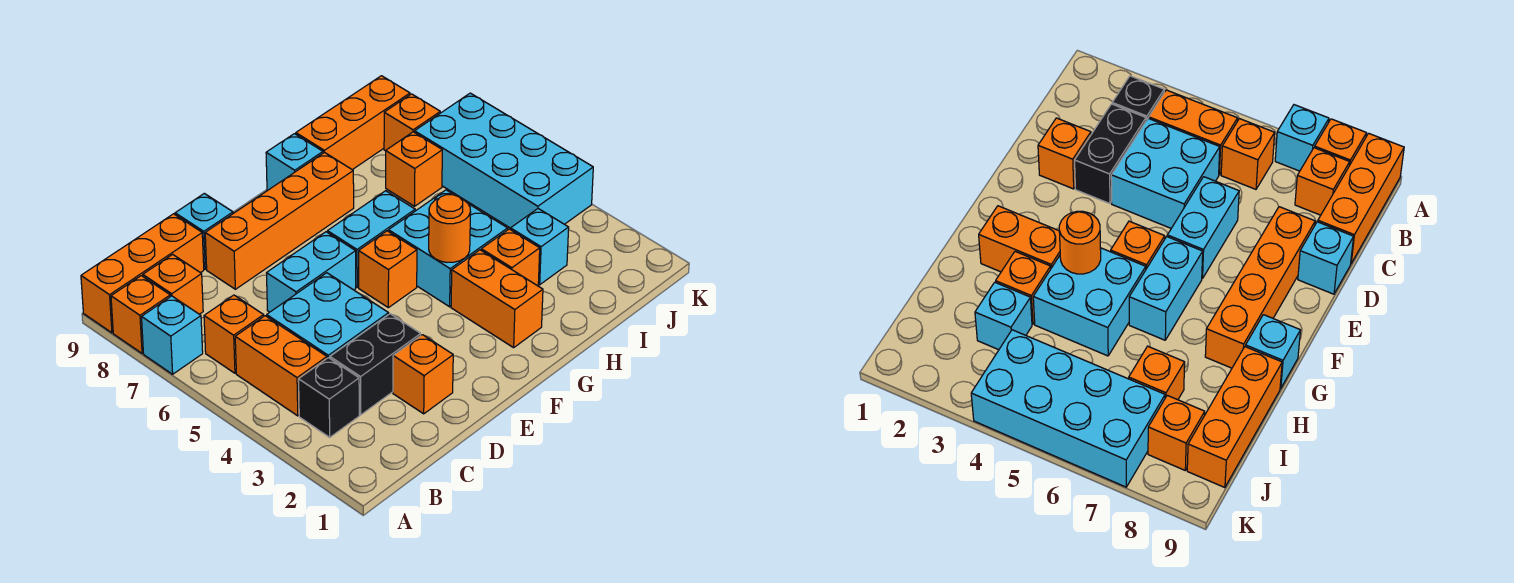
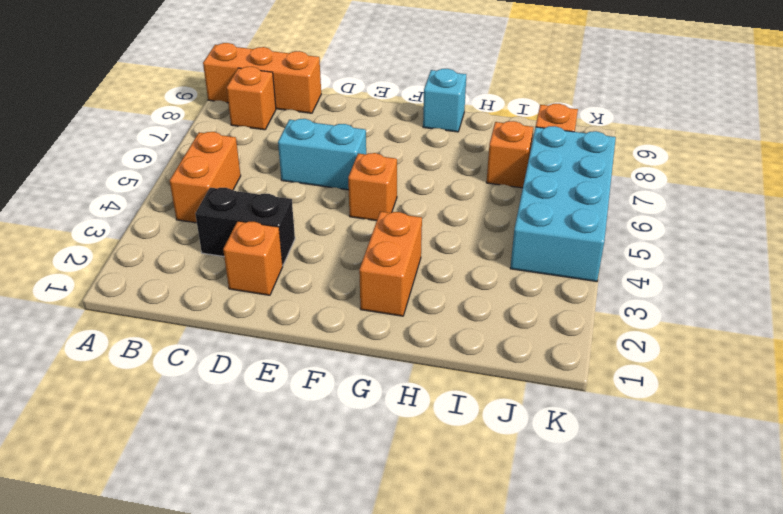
none -> cyan 1x1 brick [142,296,203,374]
none -> orange 1x1 brick [111,276,170,353]
none -> black 1x1 brick [299,358,359,437]

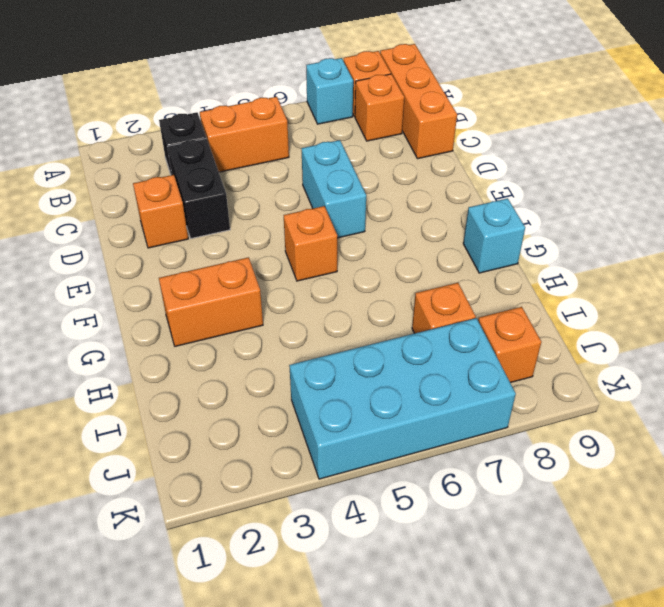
none -> orange 1x1 brick [204,295,264,373]
none -> cyan 2x2 brick [267,273,389,358]
none -> orange 1x4 brick [205,152,354,289]

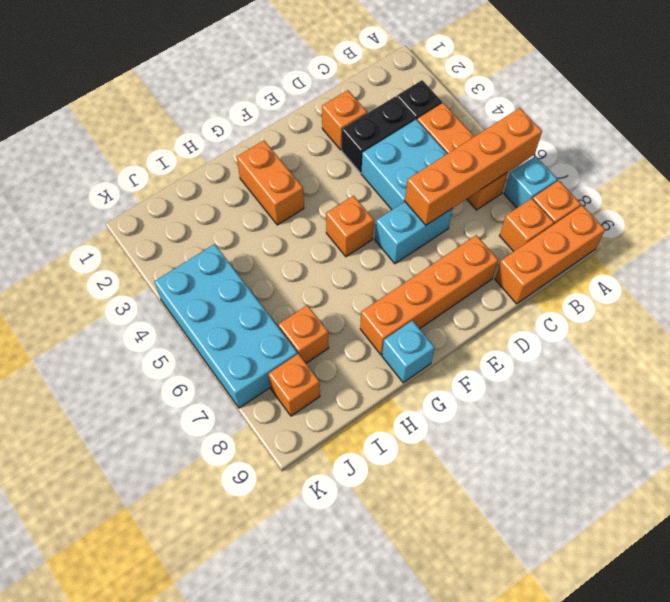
orange 1x4 brick [405,108,542,225] -> none
none -> cyan 1x1 brick [175,193,233,269]
none -> cyan 1x2 brick [327,191,415,287]
none -> cyan 2x2 brick [389,190,508,307]

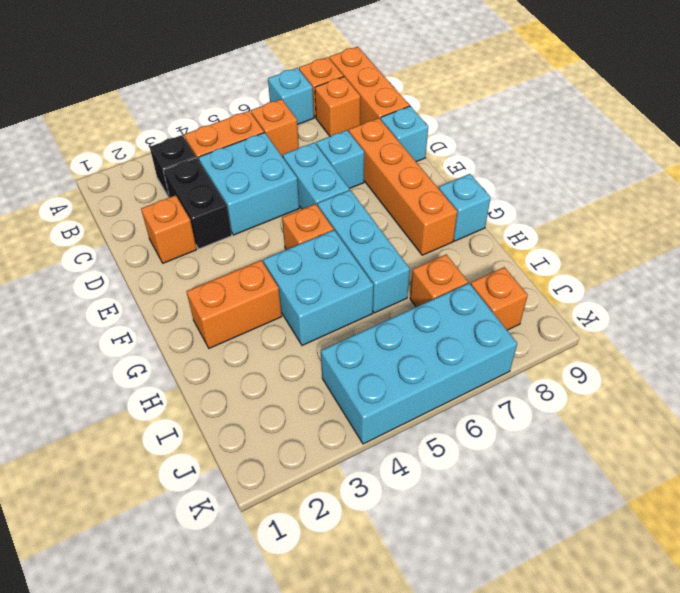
cyan 1x1 brick [316,130,364,189] -> cyan 1x1 brick moved to [511,209,569,285]
cyan 1x3 brick [318,190,410,313] -> cyan 1x2 brick [327,191,415,287]
none -> orange 1x1 brick [481,229,540,286]
none -> orange 1x3 brick [296,76,410,170]
none -> orange 1x1 round brick [429,195,471,262]

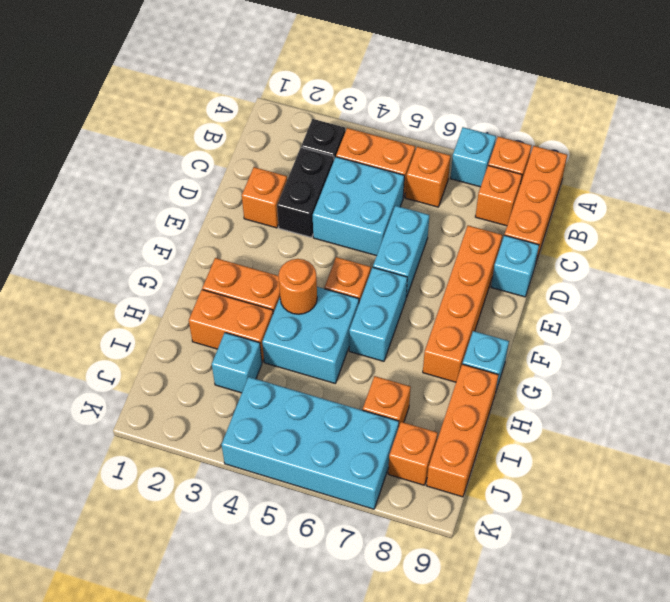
orange 1x2 brick [189,290,273,362] -> orange 1x1 brick [481,229,540,286]

